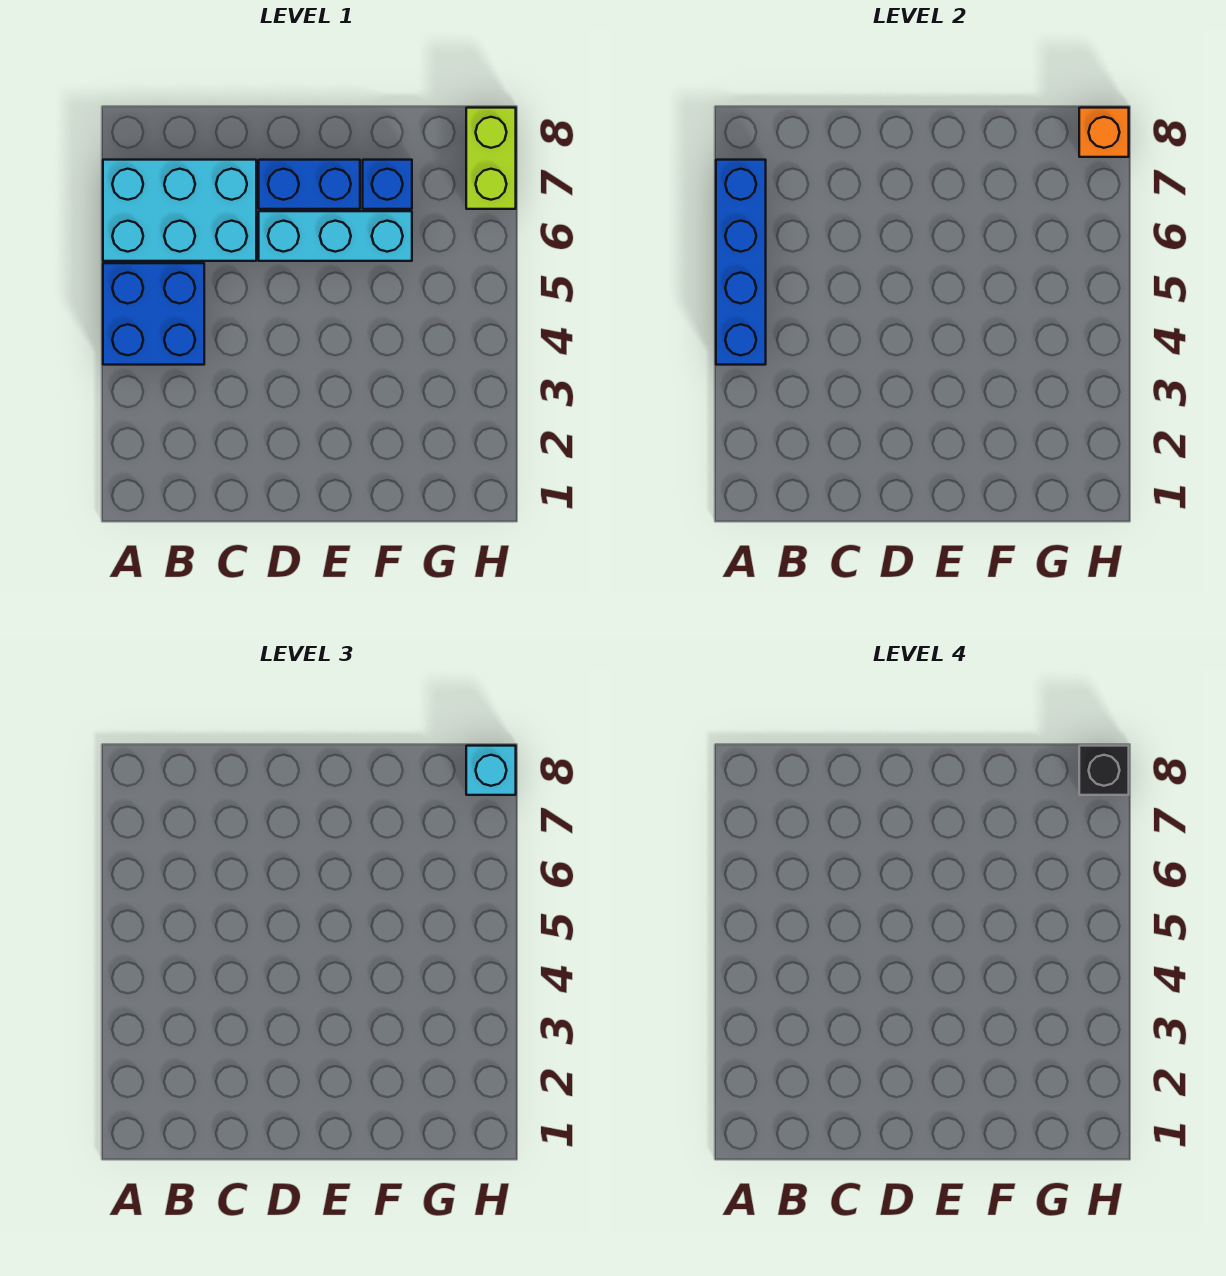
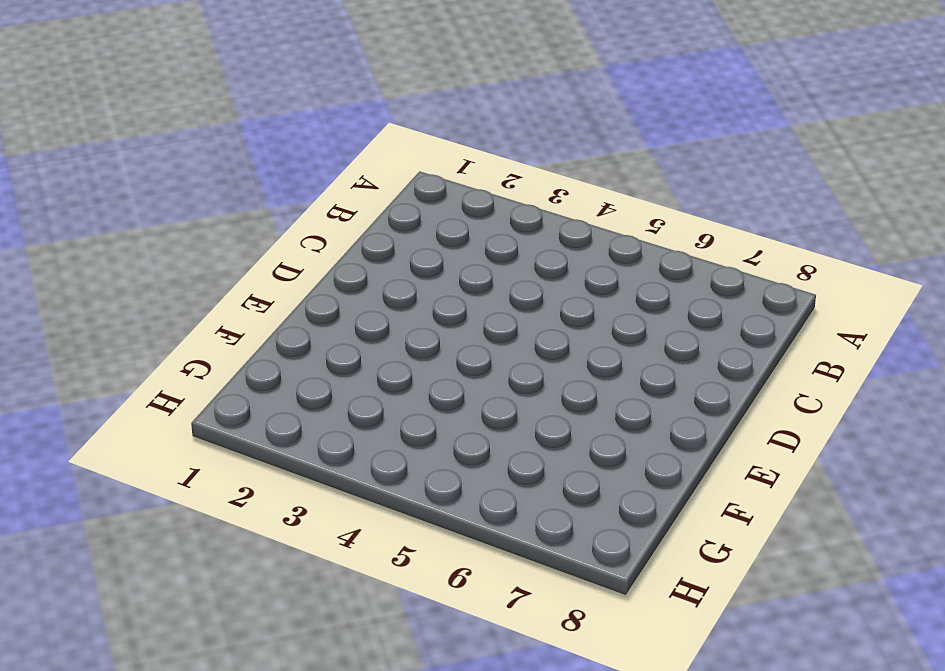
none -> blue 2x2 brick [103,263,204,365]
none -> cyan 2x3 brick [103,160,256,261]

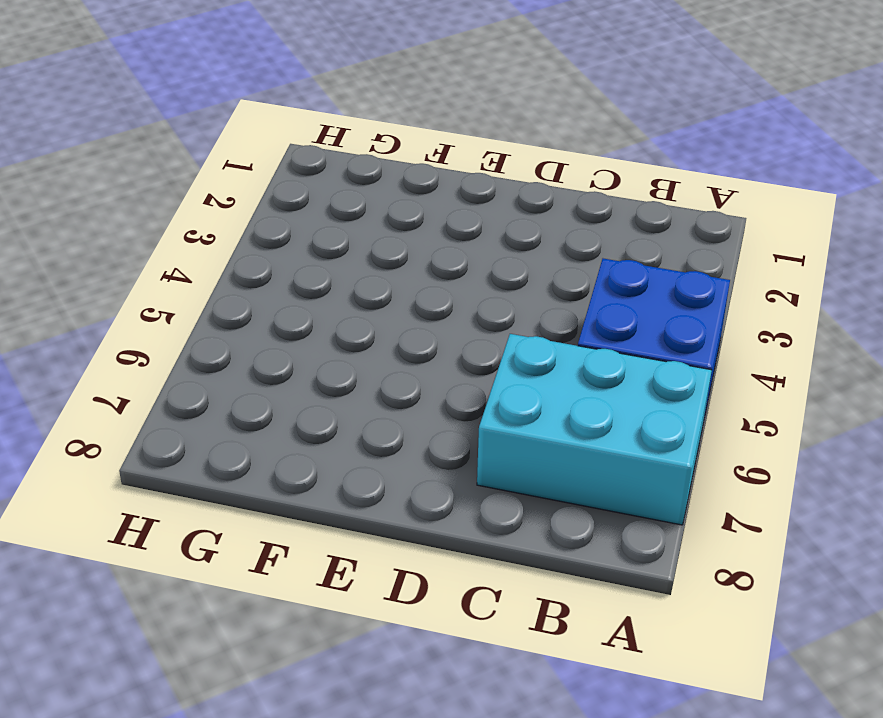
none -> cyan 1x3 brick [259,211,412,261]
none -> blue 1x2 brick [259,160,360,209]

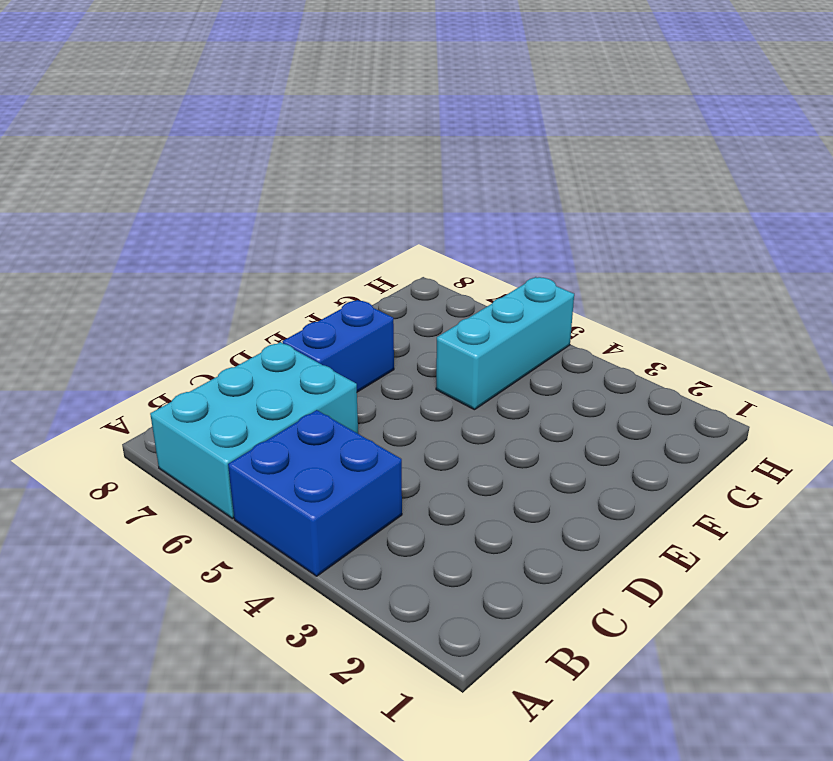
cyan 1x3 brick [436,277,574,410] -> cyan 1x3 brick moved to [259,211,412,261]
none -> blue 1x1 brick [363,160,412,209]
none -> lime 1x2 brick [466,108,516,209]

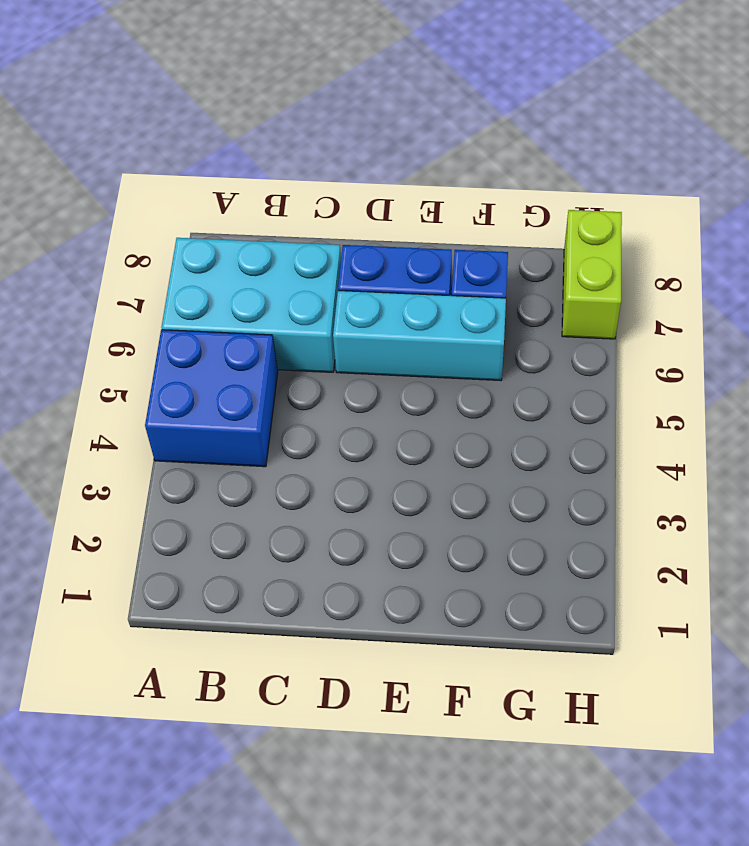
none -> blue 1x4 brick [716,160,766,365]
none -> orange 1x1 brick [1079,108,1129,157]

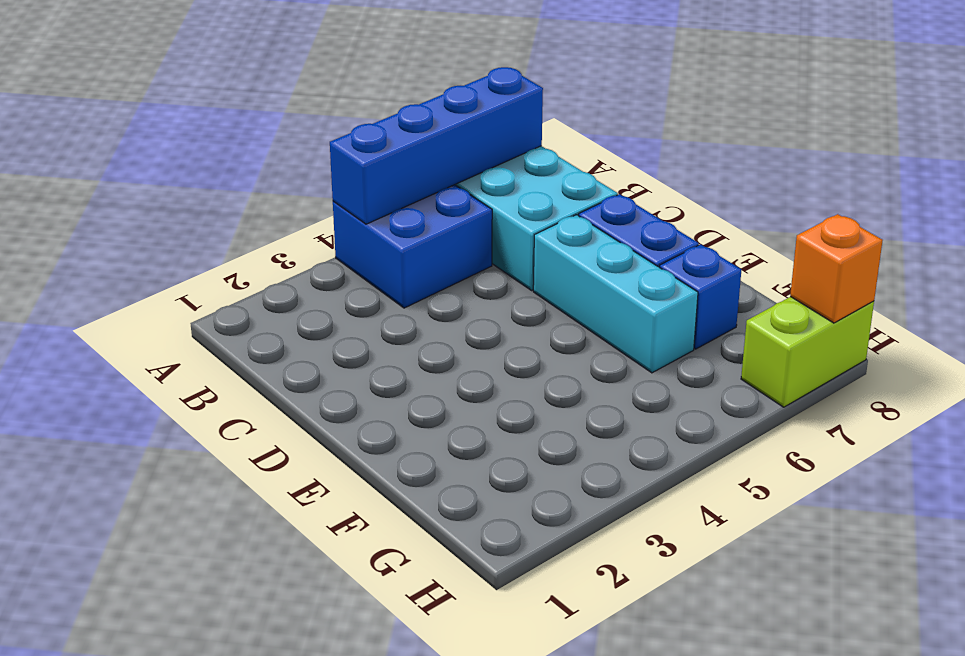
none -> cyan 1x1 brick [466,746,516,795]
none -> black 1x1 brick [1079,746,1129,795]

